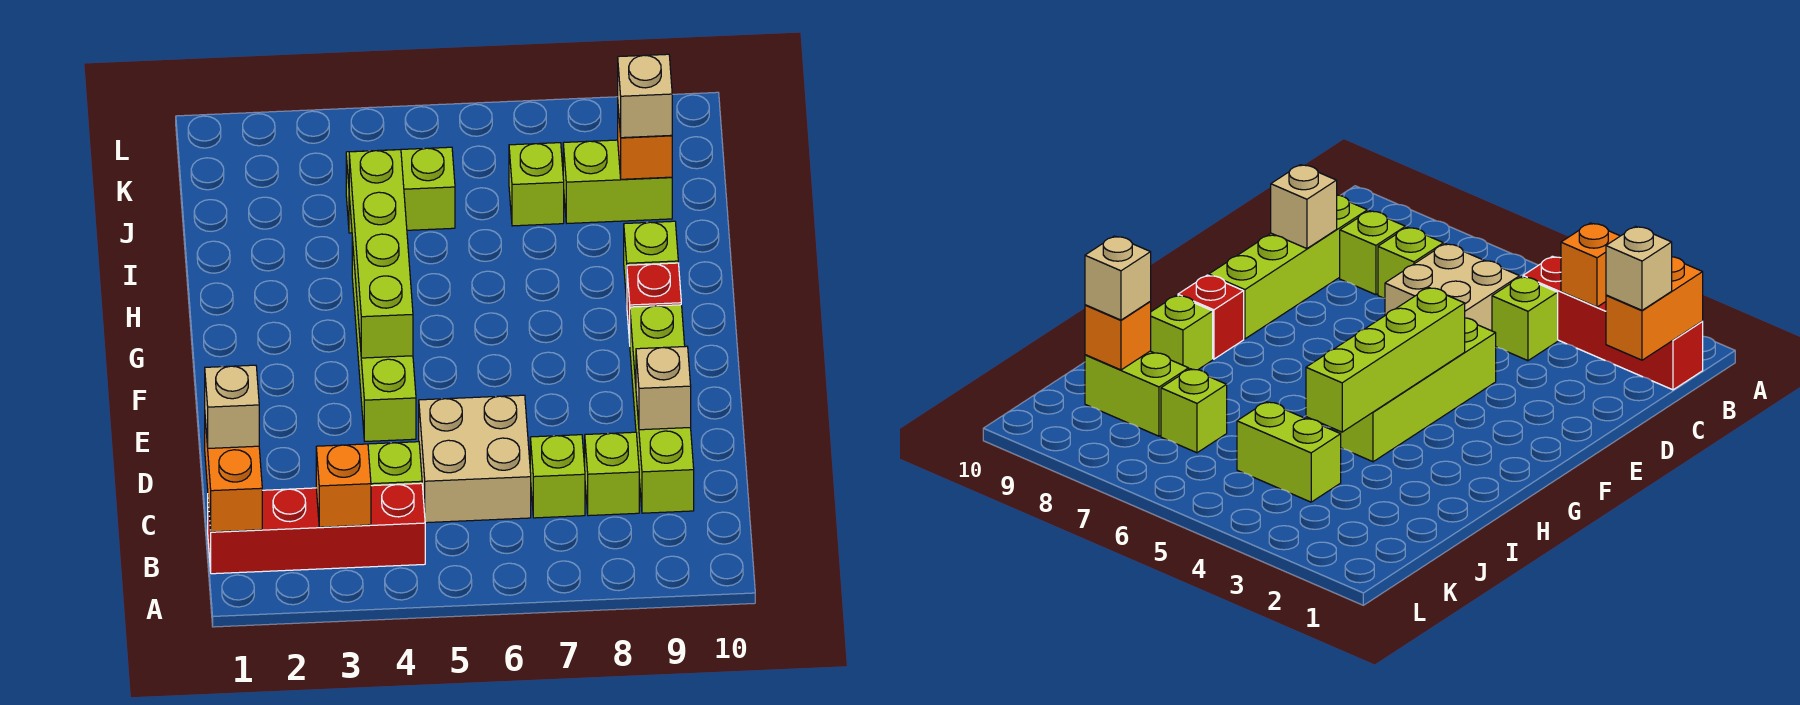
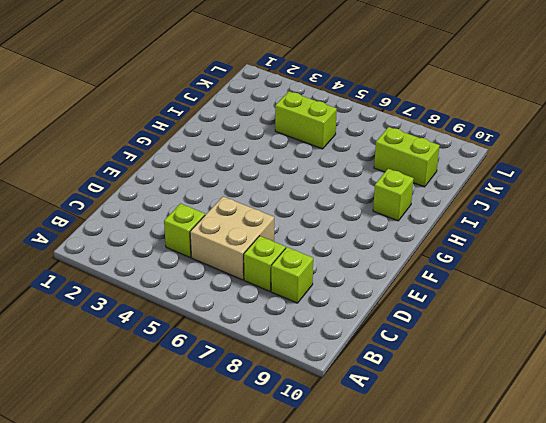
none -> red 1x4 brick [208,483,425,574]
none -> lime 1x4 brick [630,305,694,513]
none -> lime 1x4 brick [352,238,416,441]

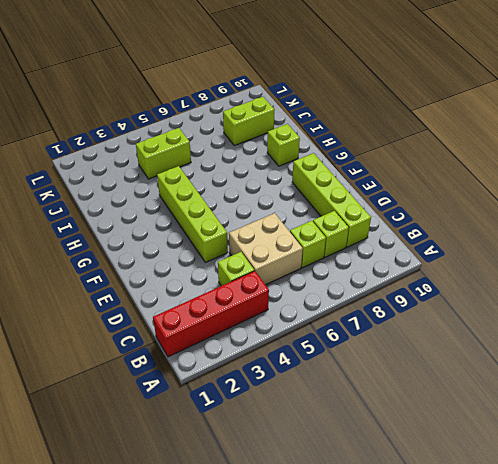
none -> red 1x1 brick [627,263,681,343]
none -> lime 1x1 brick [509,143,564,226]
none -> orange 1x2 brick [205,420,262,532]

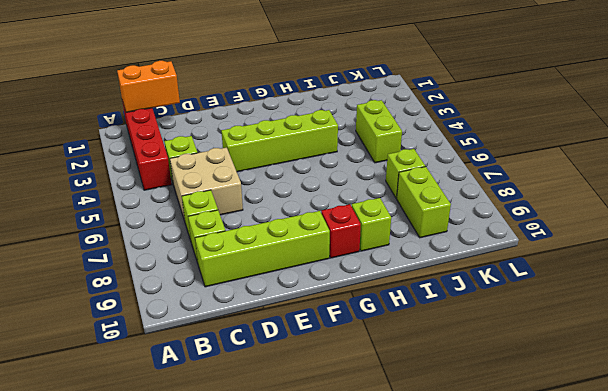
none -> orange 1x1 brick [316,444,371,527]
none -> tan 1x1 brick [636,346,691,430]
none -> lime 1x4 brick [349,150,413,358]

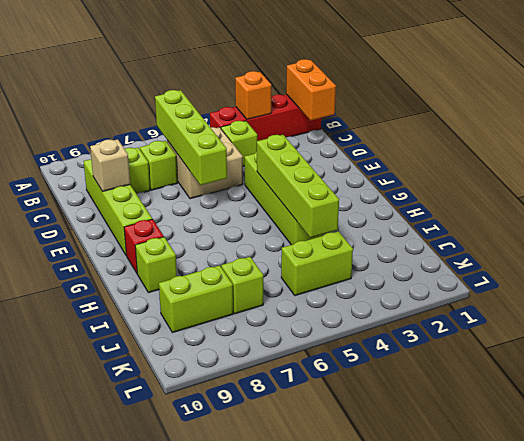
lime 1x4 brick [155,90,227,185] -> none
none -> orange 1x1 brick [618,110,672,179]
none -> tan 1x1 brick [205,365,259,448]
none -> tan 1x1 brick [618,54,672,138]

